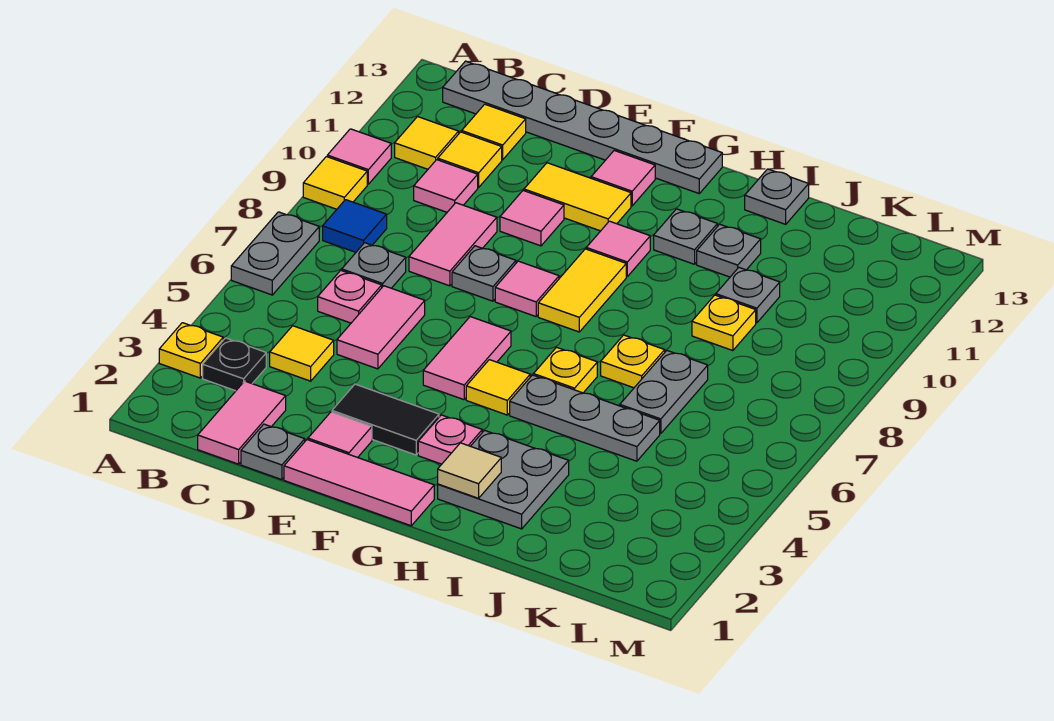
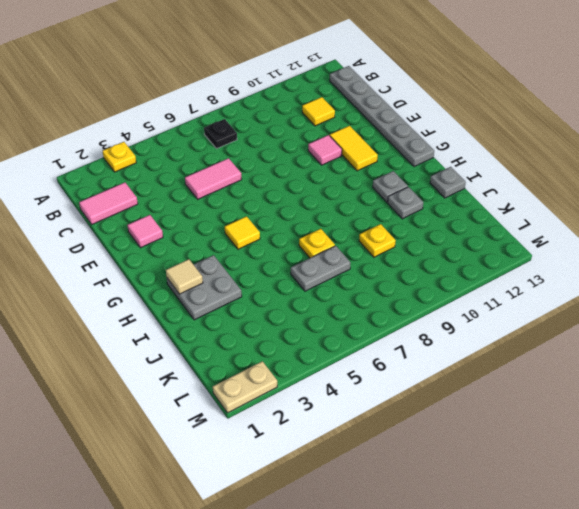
black 1x1 plate [204,119,237,148] -> black 1x1 plate moved to [203,338,266,391]
tan 1x2 plate [213,361,277,413] -> none
none -> grey 1x2 plate [231,212,319,295]
none -> yellow 1x1 tile [303,157,367,209]
none -> pink 1x1 tile [327,129,391,184]
none -> blue 1x1 tile [323,200,387,252]

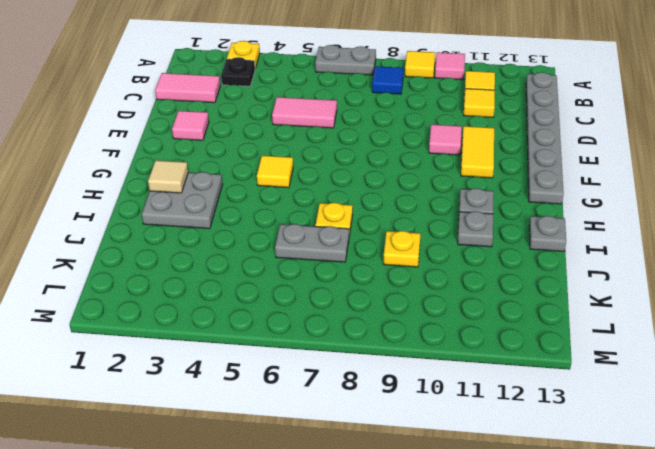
none -> yellow 1x1 tile [270,326,334,381]
none -> pink 1x1 plate [318,270,382,323]
none -> grey 1x1 plate [342,243,406,288]
none -> pink 1x1 tile [414,160,478,212]

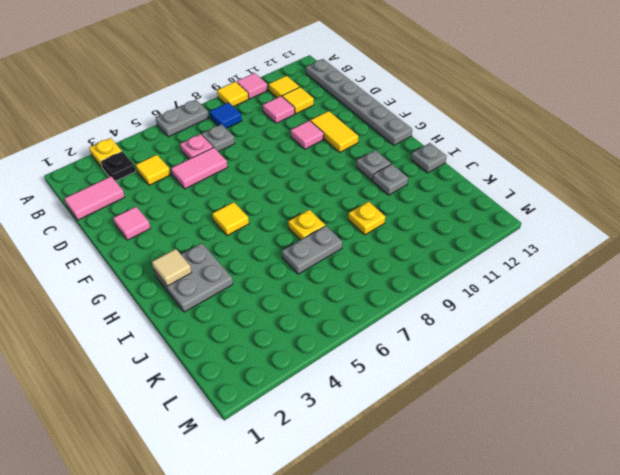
none -> yellow 1x1 tile [462,104,526,160]
none -> grey 1x1 plate [241,424,305,480]
none -> pink 1x2 tile [409,203,497,286]
none -> pink 1x3 tile [284,440,434,526]

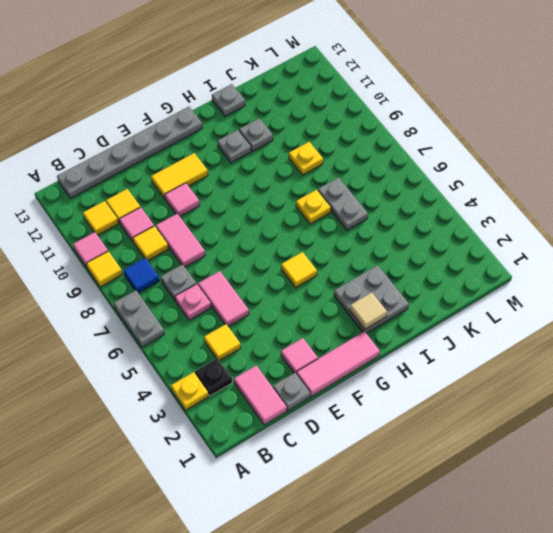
yellow 1x1 tile [133,226,168,260] -> yellow 1x1 tile moved to [462,104,526,160]
none -> black 1x2 tile [332,384,439,455]
none -> grey 1x1 plate [452,246,516,301]
none -> pink 1x2 tile [423,317,511,400]
none -> pink 1x1 tile [495,261,559,317]

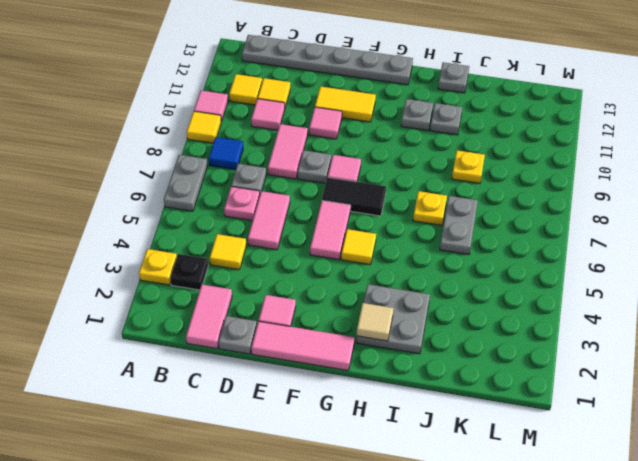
black 1x2 tile [322,177,386,216] -> black 1x2 tile moved to [332,384,439,455]
none -> yellow 1x1 tile [462,104,526,160]
none -> pink 1x1 tile [591,151,655,206]
none -> pink 1x1 plate [418,415,482,464]
none -> yellow 1x2 tile [538,249,626,332]

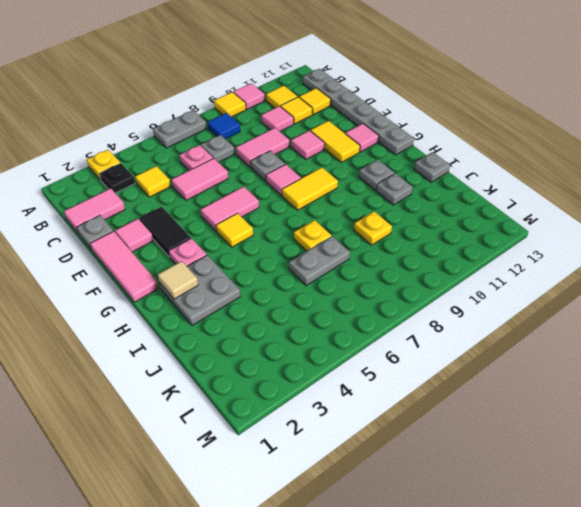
none -> pink 1x1 tile [586,221,650,276]
none -> grey 1x3 plate [510,375,660,461]
none -> yellow 1x1 plate [534,347,597,393]
none -> grey 1x1 plate [716,268,780,323]

